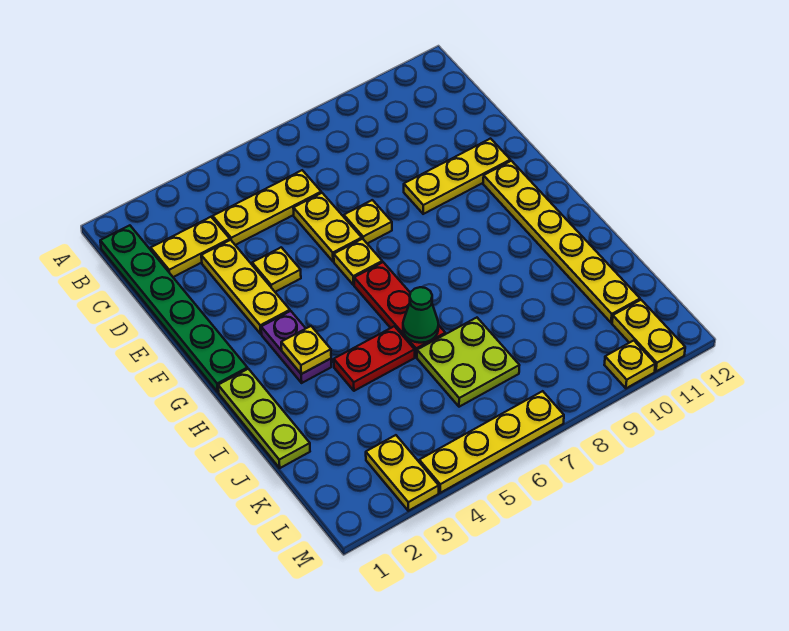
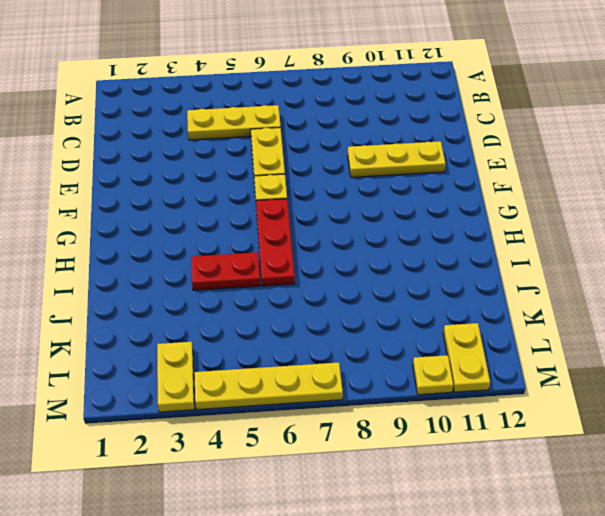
none -> green 1x6 plate [100,225,248,392]
none -> yellow 1x2 plate [151,217,230,277]
none -> yellow 1x3 plate [201,240,290,334]

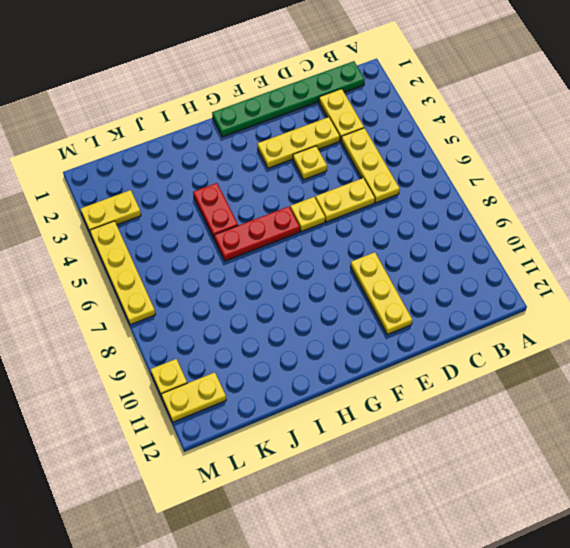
none -> yellow 1x1 plate [344,200,392,244]
none -> yellow 1x6 plate [483,161,640,323]
none -> purple 1x2 plate [261,311,331,383]

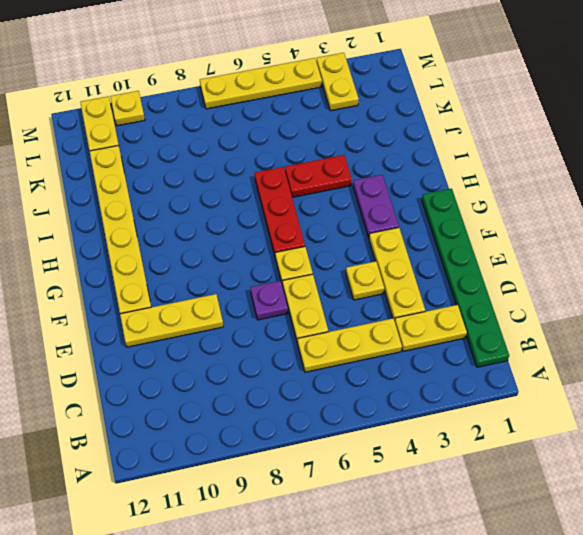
purple 1x1 plate [250,281,288,320] -> yellow 1x1 plate [344,200,392,244]
none -> lime 1x3 plate [218,369,310,468]
none -> lime 2x2 plate [417,318,520,407]
none -> yellow 1x1 plate [281,326,331,374]

